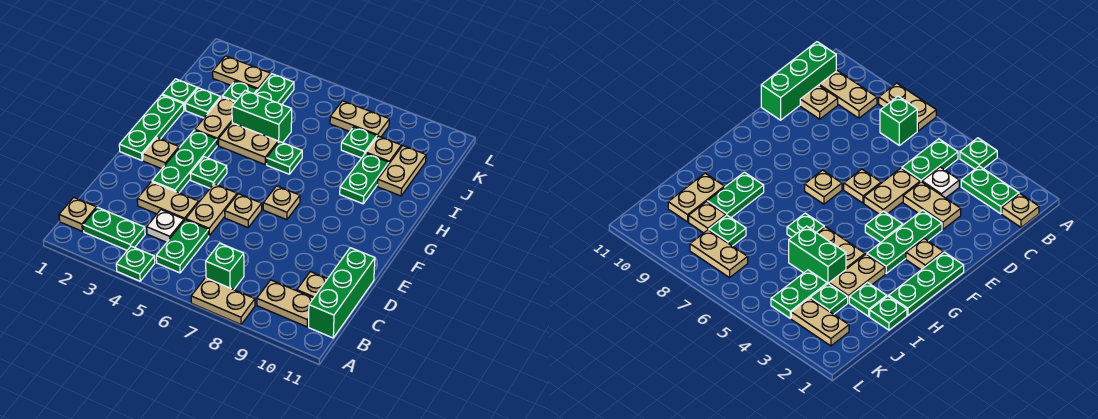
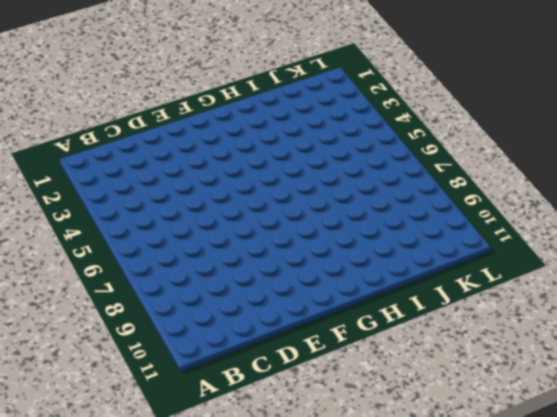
none -> green 1x1 plate [116,246,155,281]
none -> tan 1x2 plate [191,278,255,324]
none -> tan 1x1 plate [59,198,97,231]
none -> green 1x2 plate [83,207,145,250]

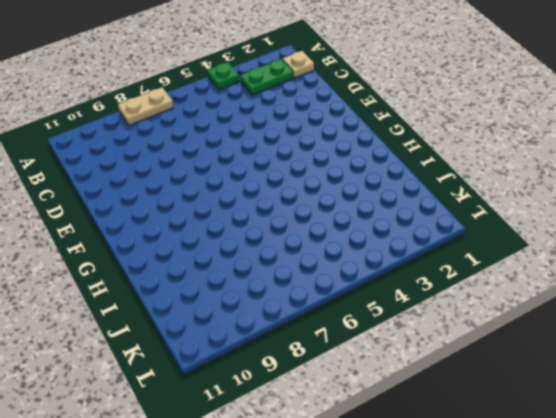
none -> green 1x2 plate [156,220,209,273]
none -> green 1x1 brick [206,243,244,290]
none -> tan 1x2 plate [257,280,313,327]
none -> green 1x3 brick [309,248,375,338]

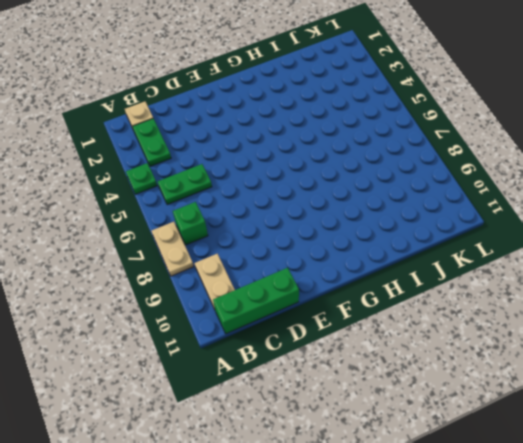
none -> white 1x1 plate [147,210,184,242]
none -> tan 1x1 plate [297,272,327,298]
none -> tan 1x2 plate [137,182,199,220]
none -> tan 1x2 plate [186,184,237,236]

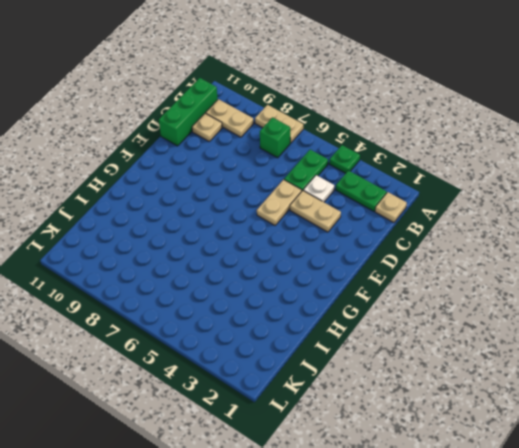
none -> green 1x3 plate [152,130,217,193]
none -> tan 1x1 plate [225,194,262,227]
none -> green 1x3 plate [119,95,184,161]
none -> tan 1x1 plate [143,138,179,169]

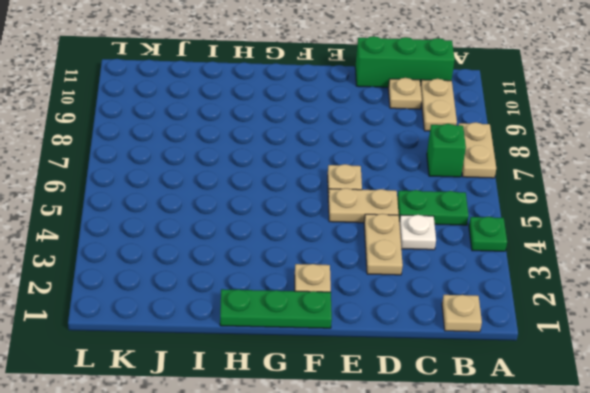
none -> green 1x2 plate [83,207,145,250]
none -> green 1x3 plate [152,130,217,193]
none -> green 1x1 plate [190,157,227,188]
none -> tan 1x1 plate [263,186,300,220]

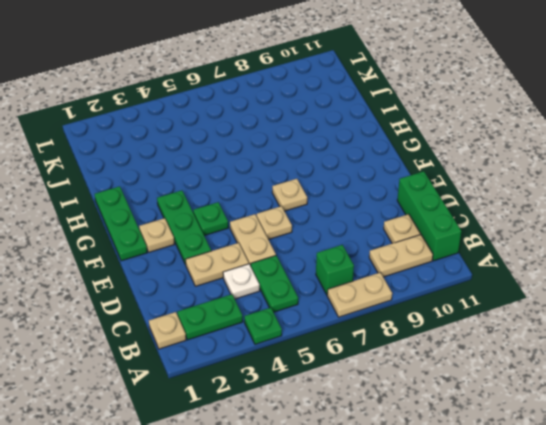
none -> tan 1x2 plate [195,97,235,146]
none -> tan 1x2 plate [219,123,278,164]
none -> green 1x1 plate [266,142,302,174]
none -> green 1x2 plate [340,153,389,204]

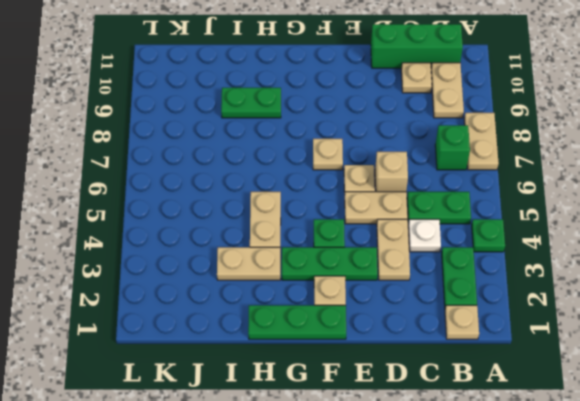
tan 1x1 brick [375,152,408,192] -> none
none -> green 1x1 plate [266,142,302,174]
none -> green 1x1 plate [162,79,197,110]
none -> green 1x1 plate [185,88,221,118]
none -> green 1x2 brick [232,91,292,143]

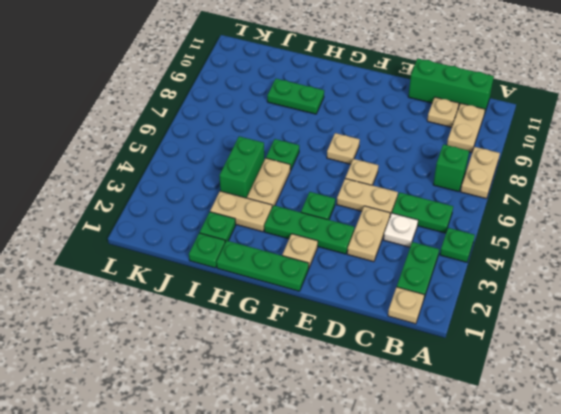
none -> tan 1x2 plate [378,146,426,196]
none -> green 1x1 plate [222,81,257,102]
none -> green 1x2 plate [255,74,294,104]
none -> green 1x1 plate [341,127,377,158]

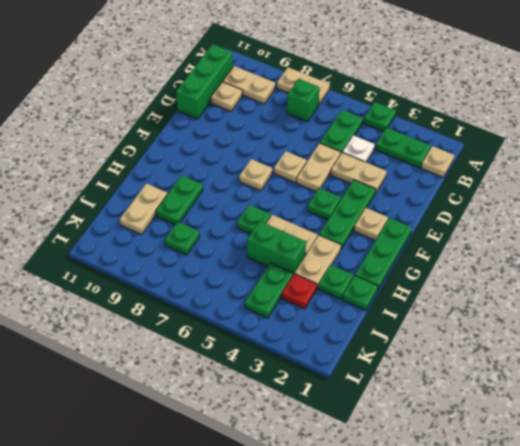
red 1x1 plate [282,274,317,309] -> green 1x1 plate [222,81,257,102]
none -> tan 1x1 plate [366,136,401,163]
none -> tan 1x2 plate [213,56,271,91]
none -> tan 1x2 plate [330,101,389,137]

